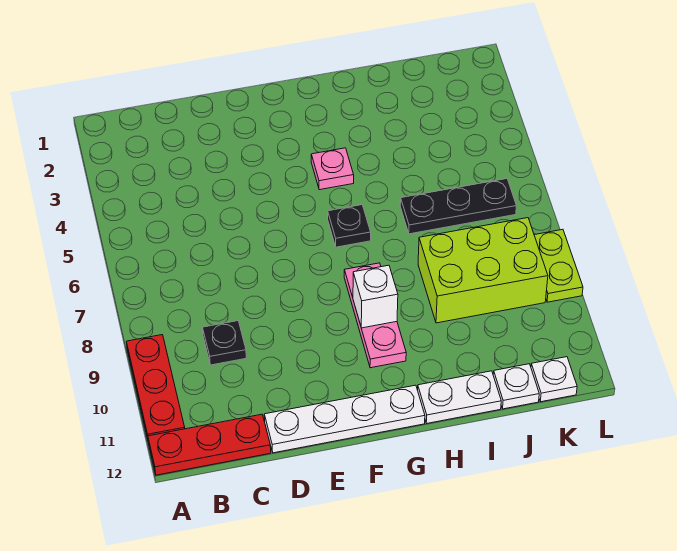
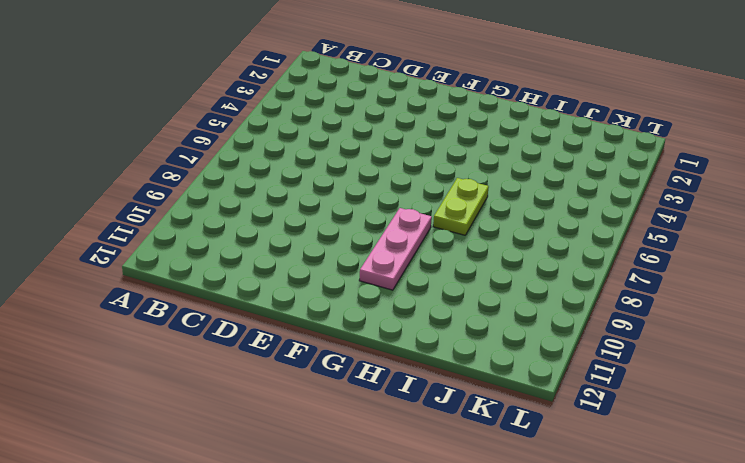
lime 1x2 plate [433,178,489,235] -> lime 1x2 plate moved to [534,229,583,302]
none -> red 1x3 plate [126,335,185,439]
none -> red 1x3 plate [148,414,271,475]
none -> black 1x1 plate [203,321,246,365]

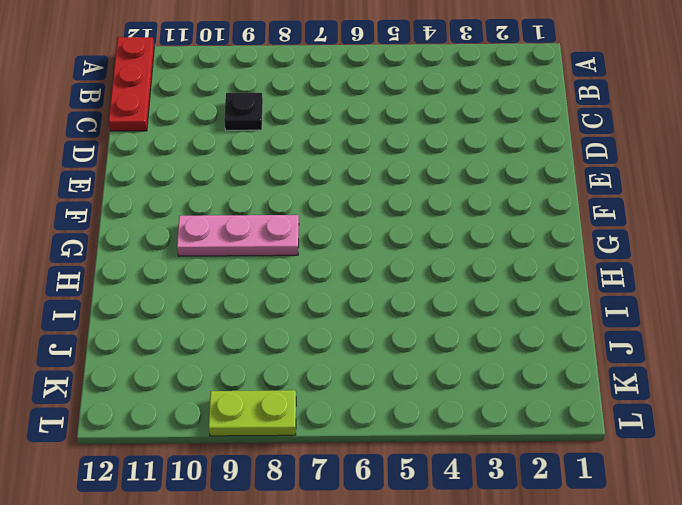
none -> red 1x3 plate [126,335,185,439]
none -> white 1x4 plate [264,385,425,453]
none -> pink 1x1 plate [311,148,354,190]

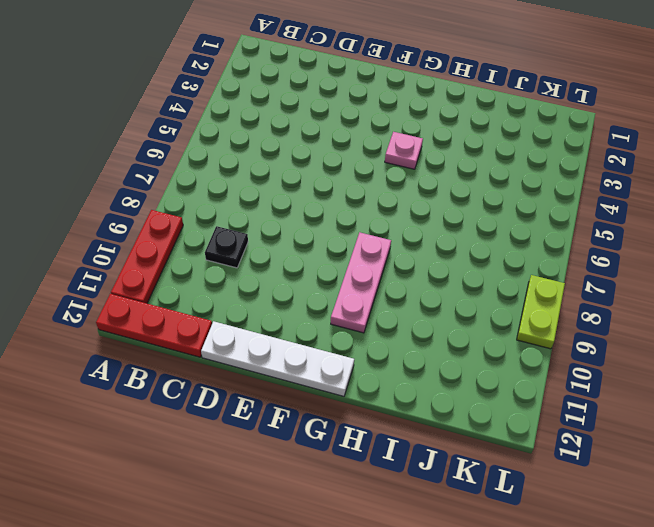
none -> black 1x1 plate [328,205,371,247]
none -> white 1x2 plate [418,371,501,423]
none -> black 1x3 plate [400,179,516,234]

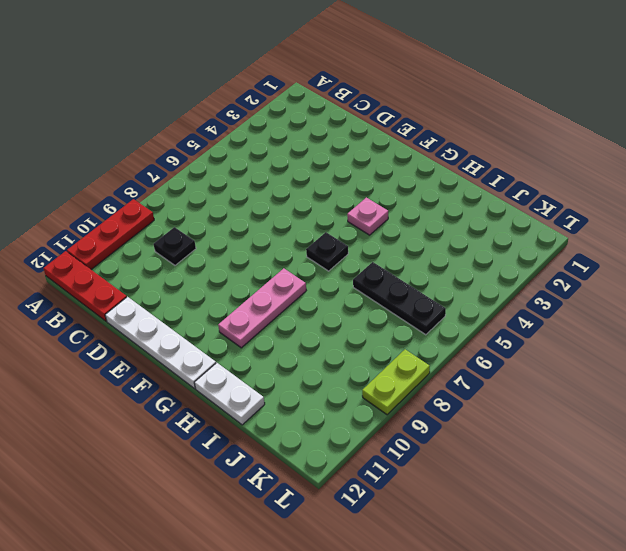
none -> lime 2x3 brick [418,218,548,323]
none -> white 1x1 plate [493,364,539,409]
none -> white 1x1 plate [531,357,577,402]

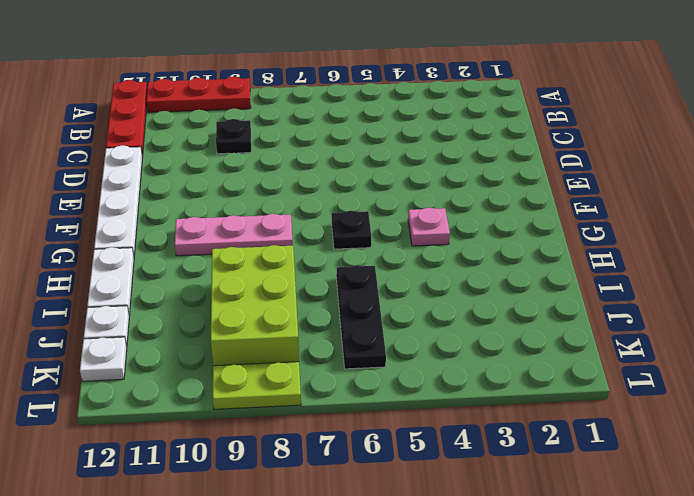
none -> white 1x1 brick [353,265,398,328]

